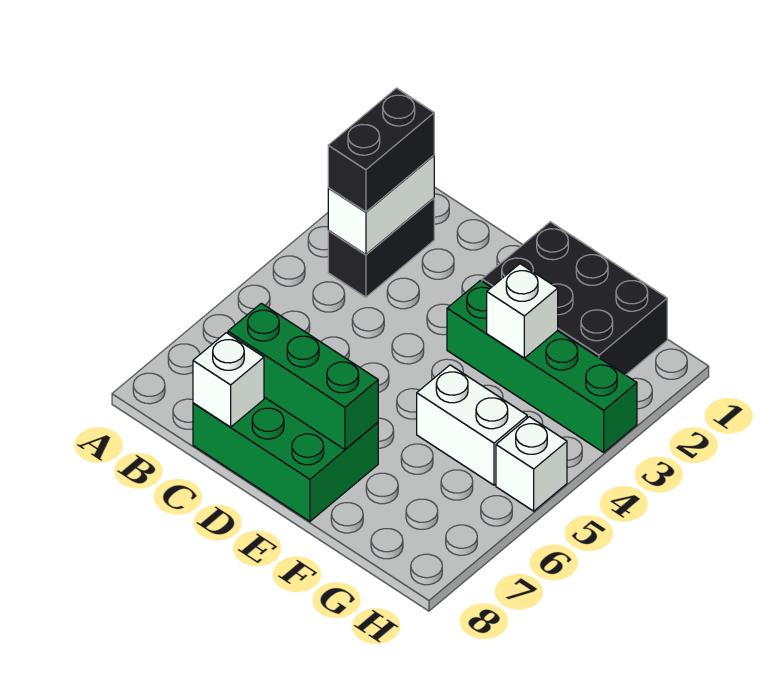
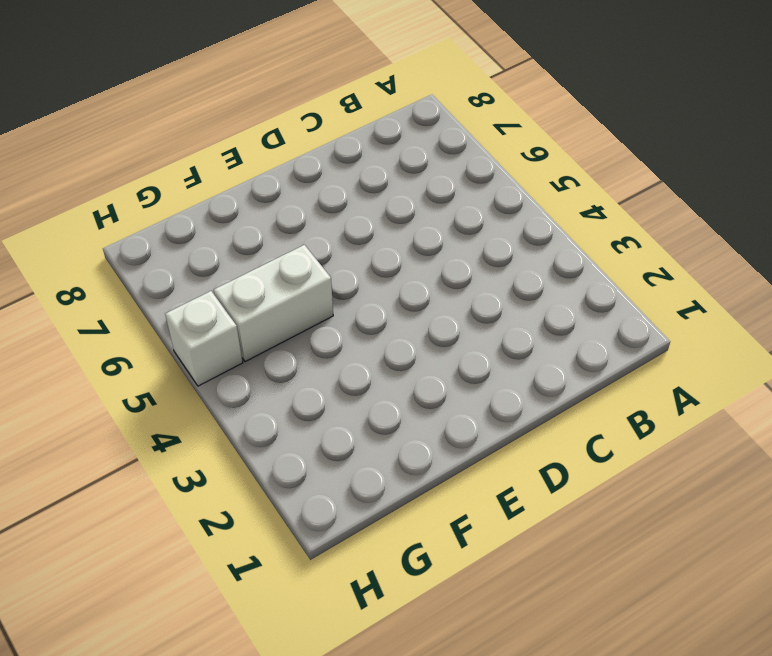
none -> black 1x2 brick [328,198,434,297]
none -> green 2x3 brick [193,397,378,521]

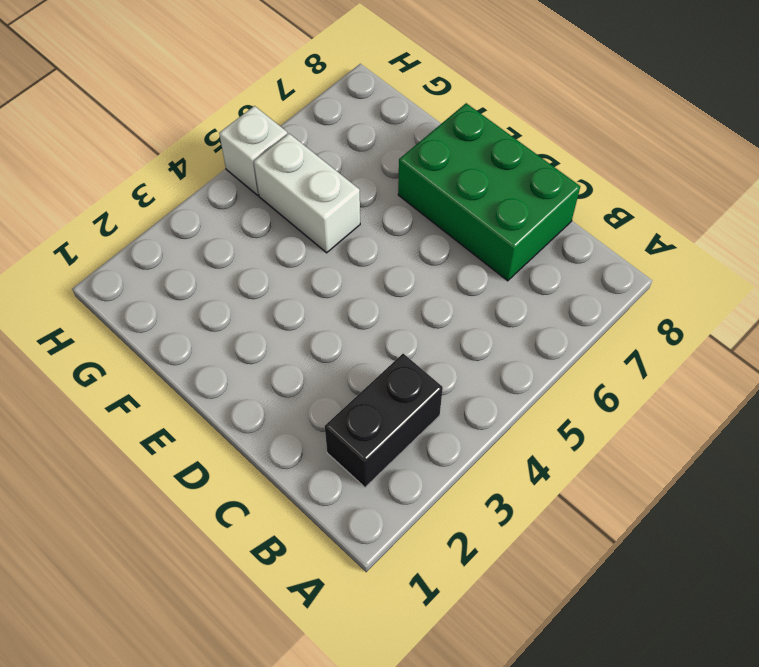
none -> black 2x3 brick [482,222,667,375]
none -> green 1x4 brick [447,280,637,452]

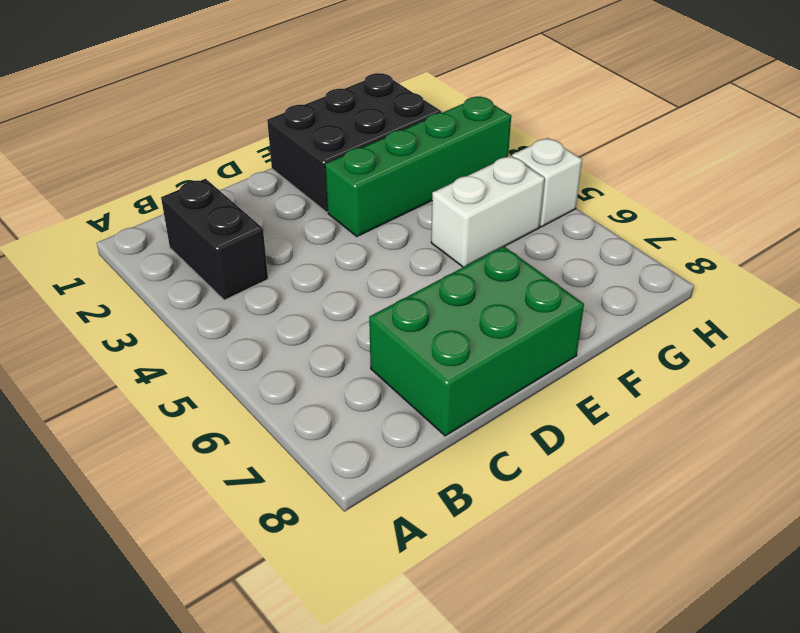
none -> white 1x2 brick [328,155,434,255]
none -> green 1x3 brick [228,303,378,449]

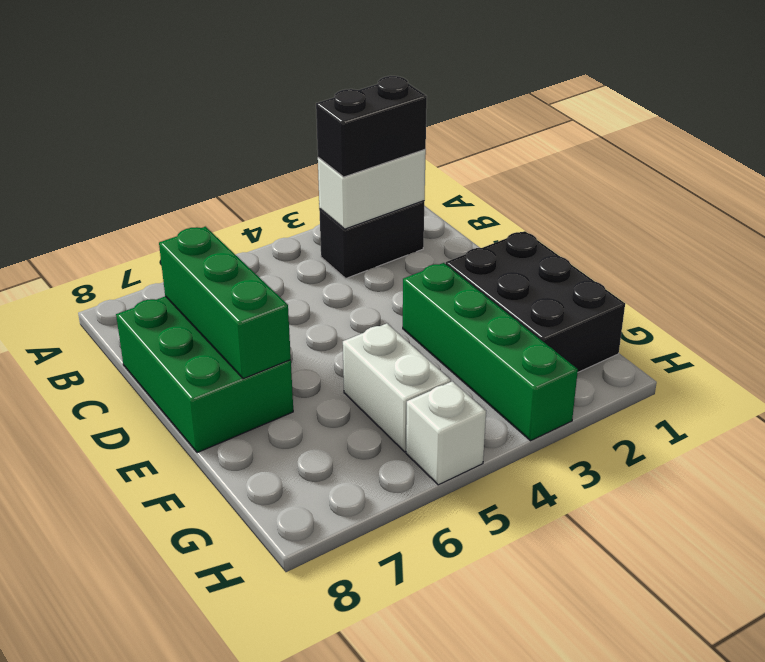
none -> white 1x1 brick [193,333,264,427]
none -> white 1x1 brick [487,264,558,358]

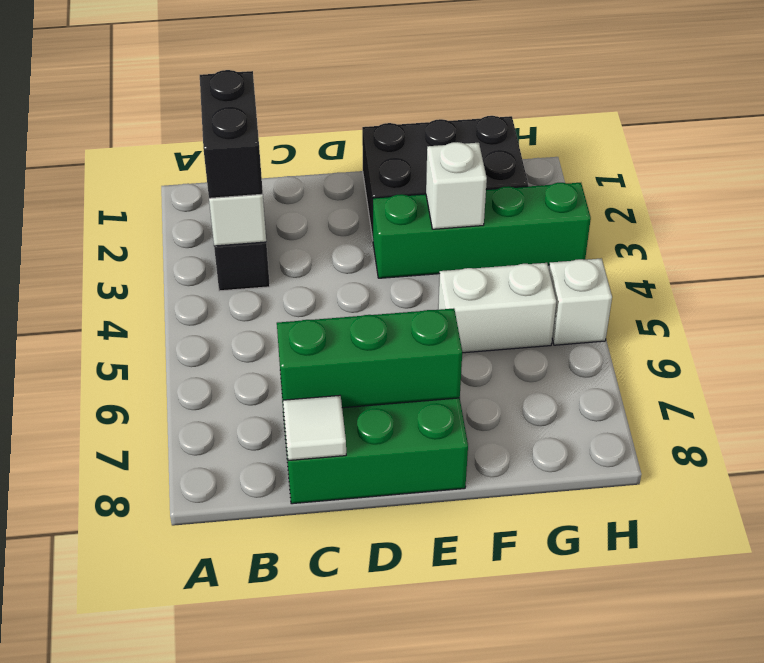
white 1x1 tile [283,395,346,461] -> white 1x1 brick [193,333,264,427]

